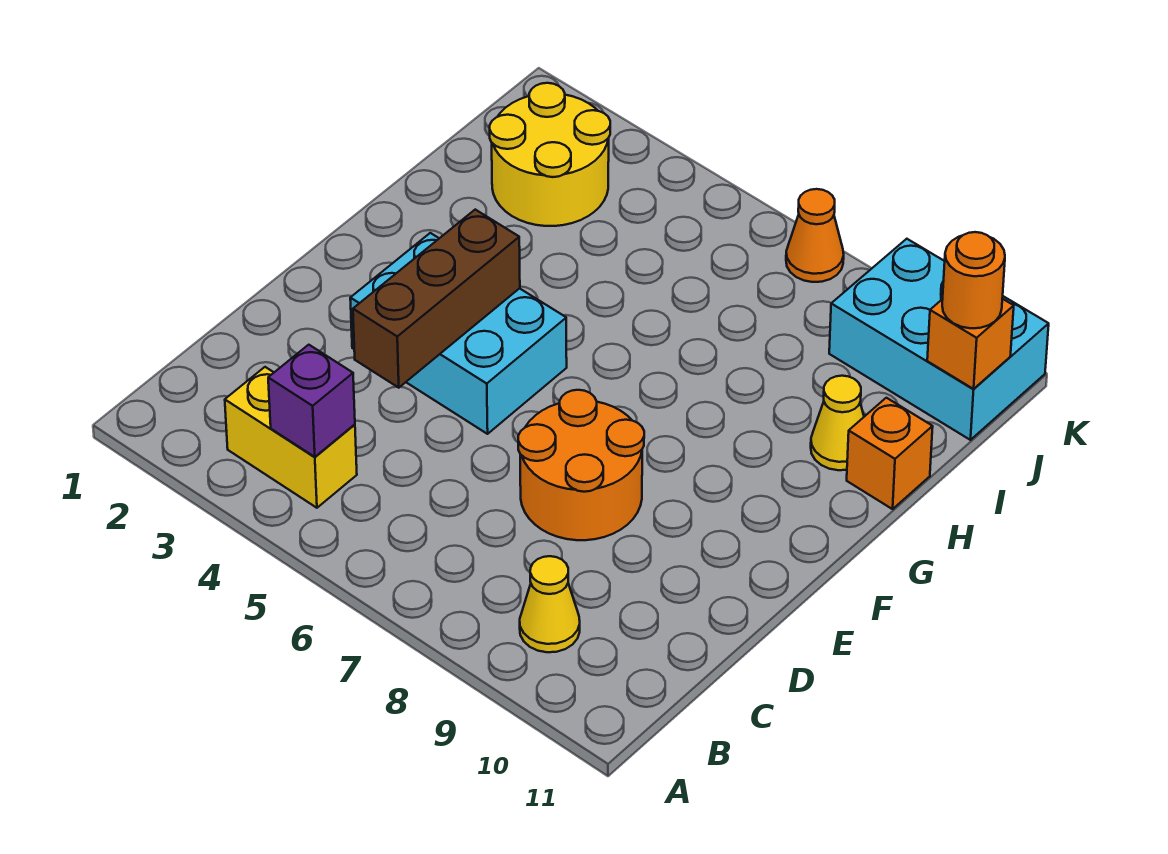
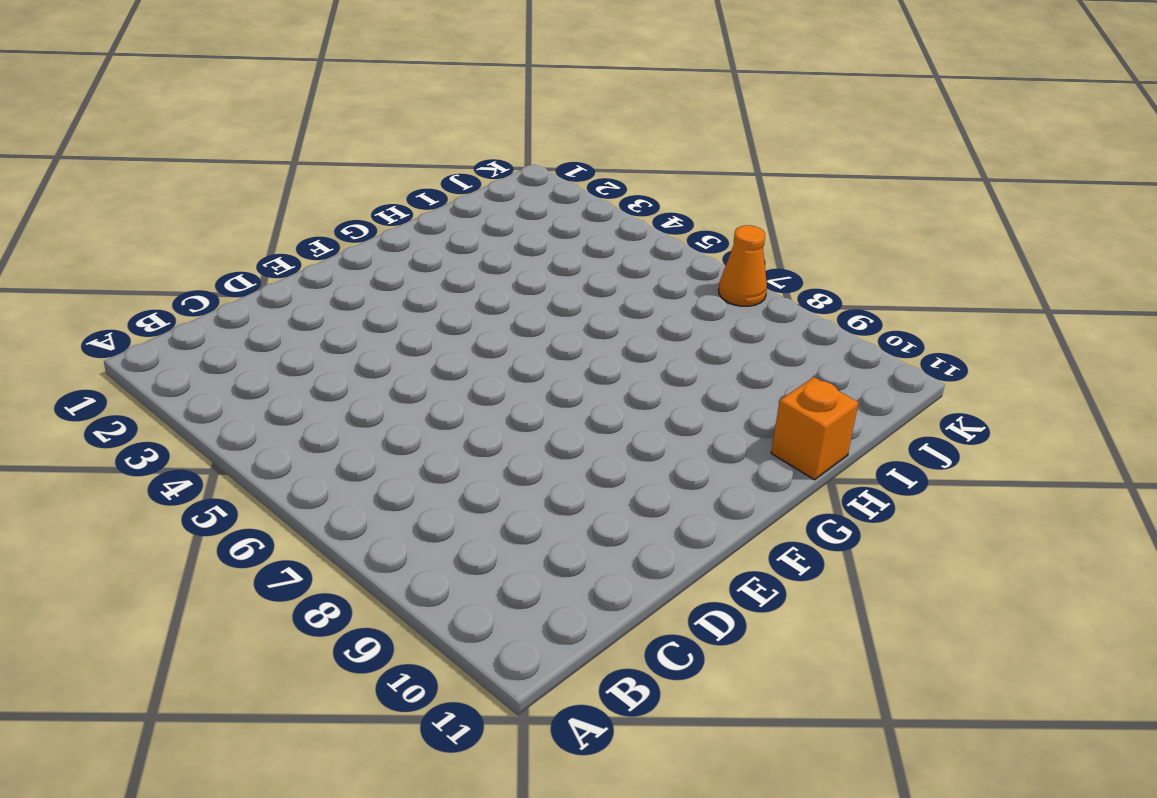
none -> yellow 1x2 brick [225,367,357,508]
none -> yellow 1x1 cone [520,556,580,652]
none -> orange 2x2 round brick [518,390,644,540]

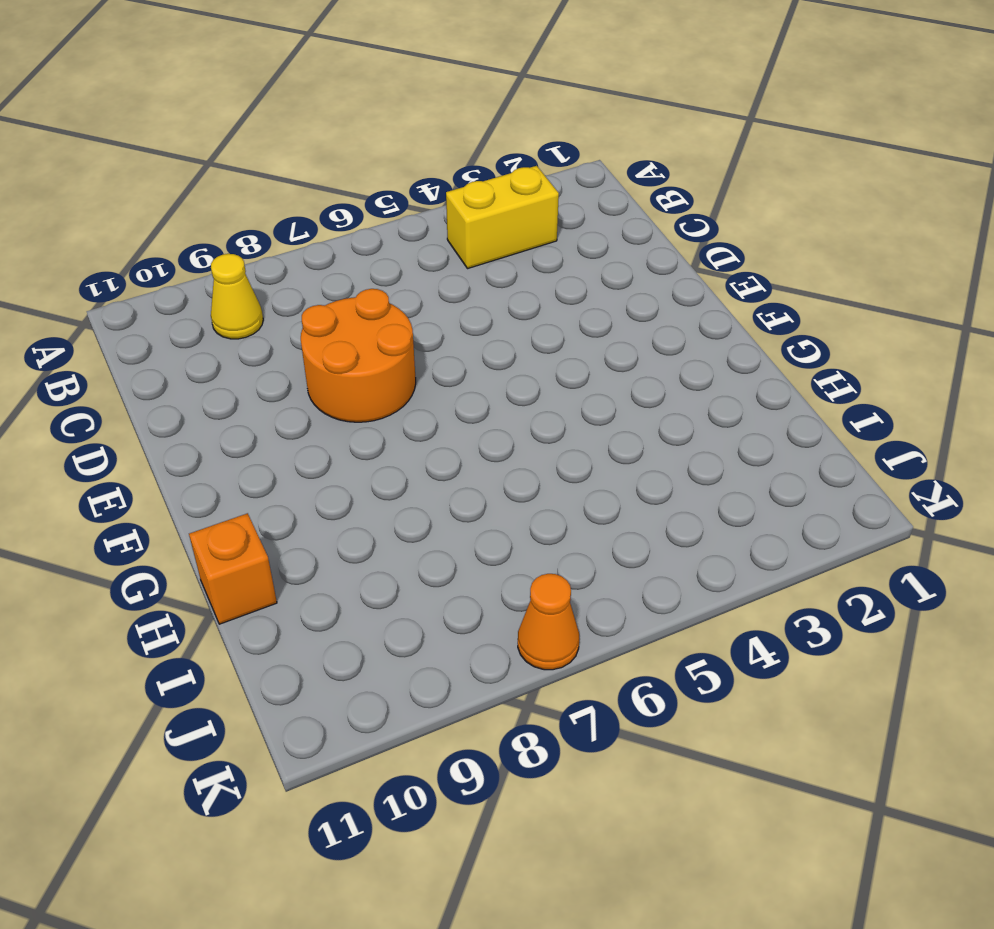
none -> cyan 2x3 brick [350,233,567,434]
none -> yellow 1x1 cone [811,376,864,470]
none -> yellow 2x2 round brick [490,83,610,226]

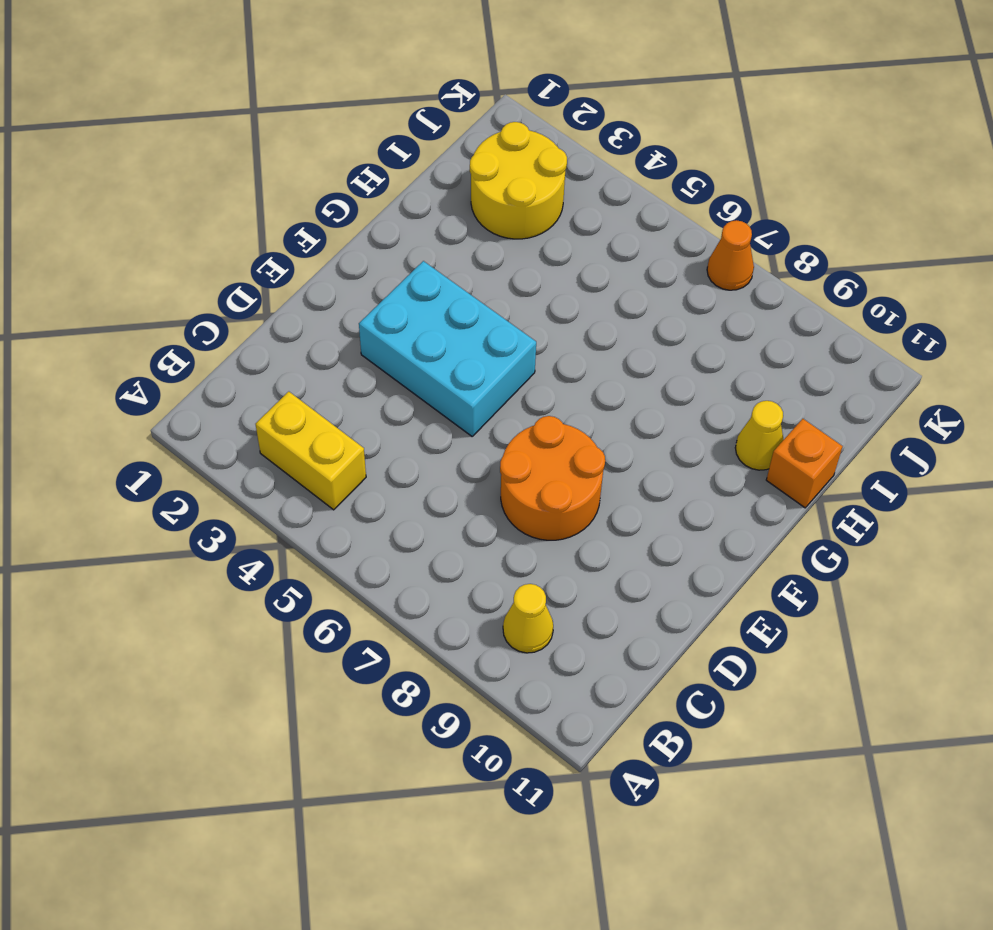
none -> cyan 2x3 brick [829,239,1049,440]
none -> purple 1x1 brick [268,345,355,457]
none -> brown 1x3 brick [353,210,520,388]

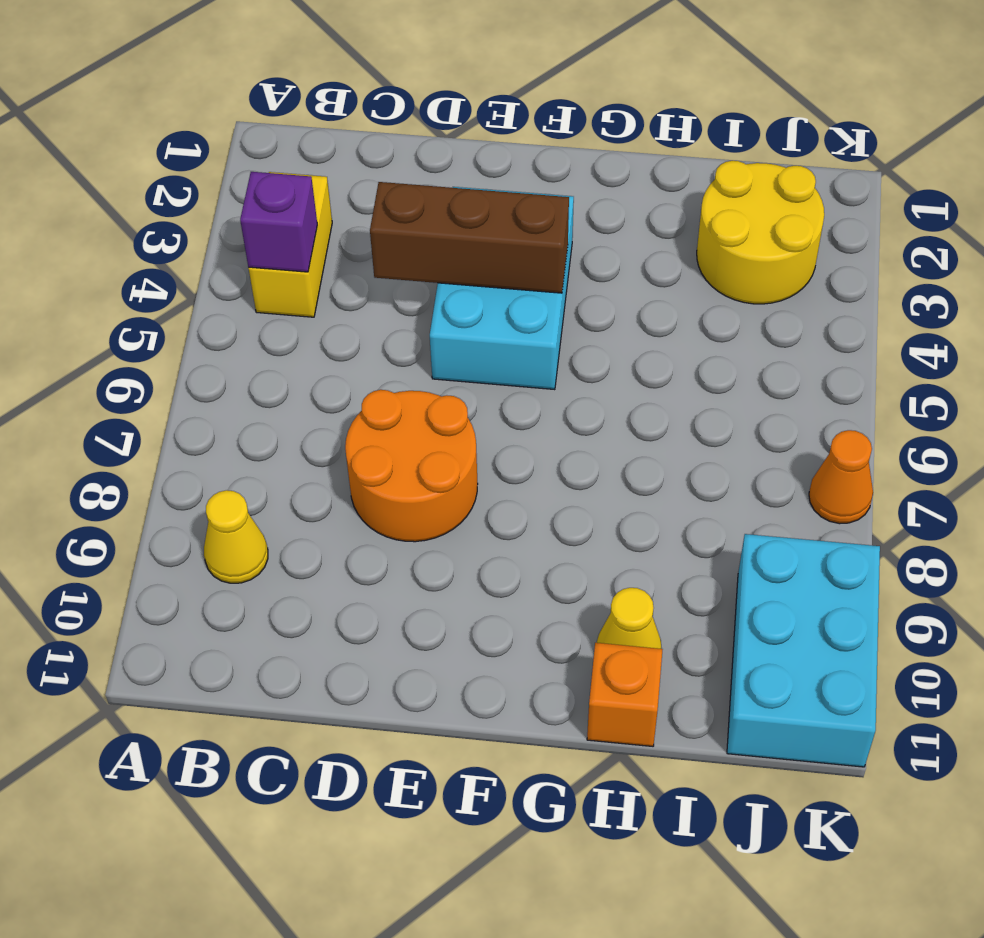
none -> orange 1x1 brick [927,299,1014,389]
none -> orange 1x1 round brick [942,232,1005,328]

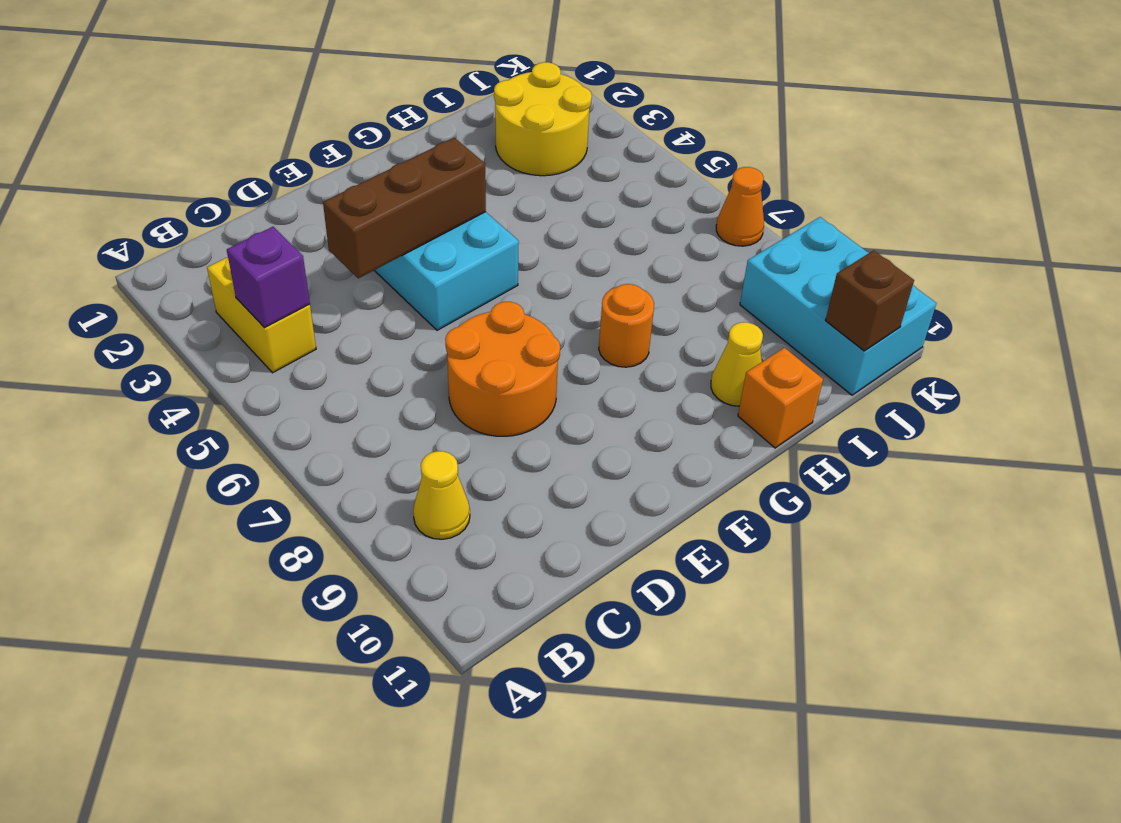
orange 1x1 round brick [599,284,654,367] -> orange 1x1 round brick moved to [942,232,1005,328]
brown 1x1 brick [825,250,914,351] -> orange 1x1 brick [927,299,1014,389]

